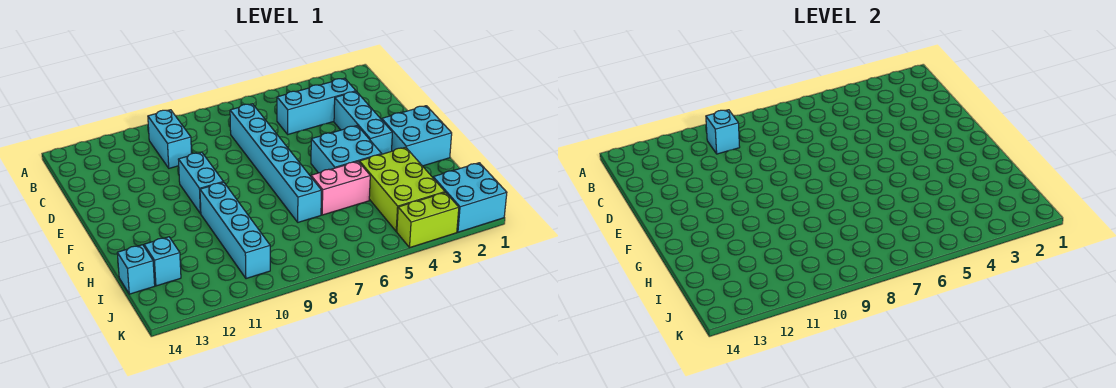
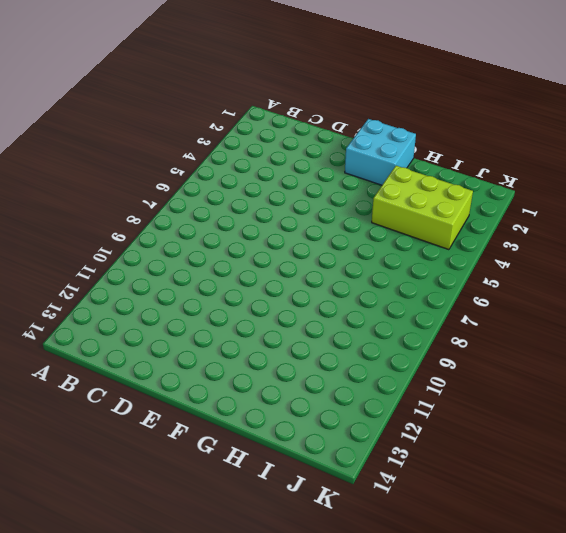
none -> cyan 1x2 brick [148,110,192,168]
none -> cyan 1x3 brick [277,78,356,134]
none -> cyan 1x6 brick [230,104,322,222]

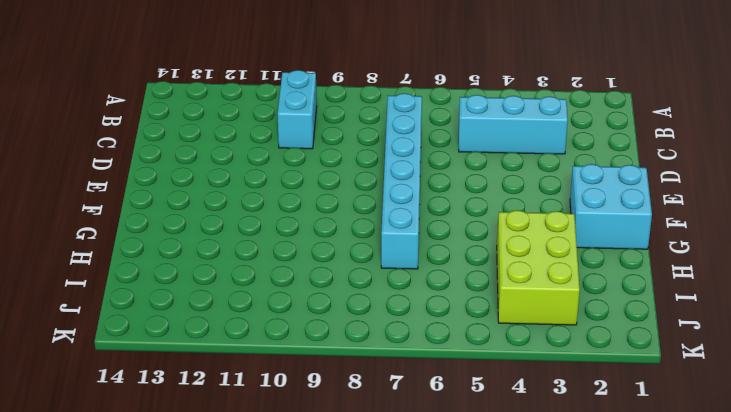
none -> cyan 1x3 brick [334,91,392,154]
none -> cyan 1x2 brick [178,152,223,214]
none -> cyan 2x2 brick [311,126,381,173]

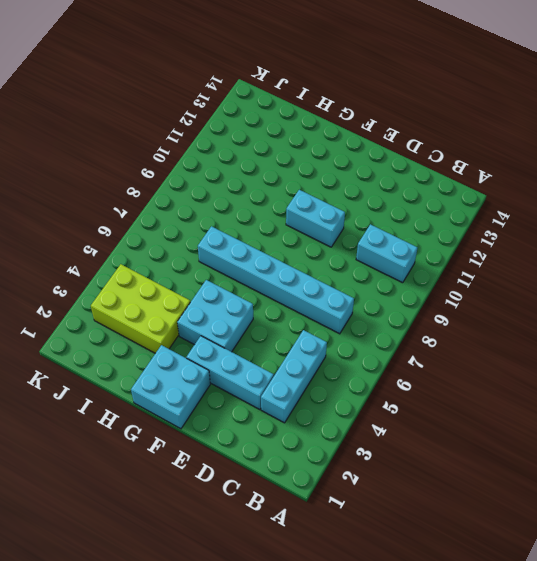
none -> cyan 1x4 brick [200,182,270,279]
none -> pink 1x2 brick [311,162,370,215]
none -> cyan 1x1 brick [144,237,181,286]

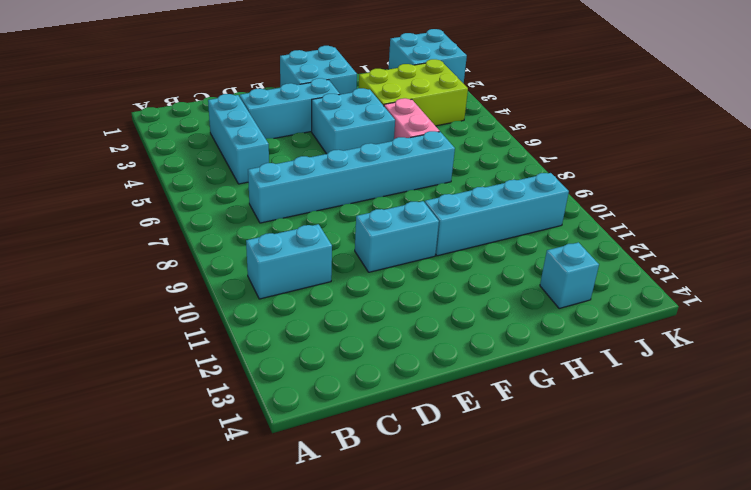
none -> cyan 1x1 brick [117,245,155,294]
none -> lime 1x2 brick [397,192,459,247]
none -> cyan 1x1 brick [706,110,740,154]

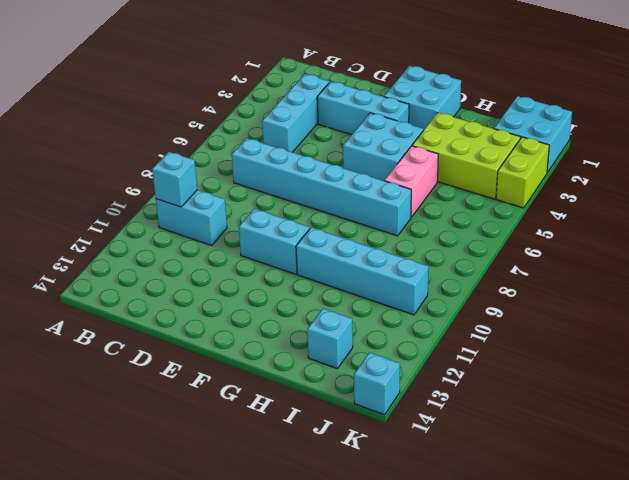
cyan 1x1 brick [354,352,400,415] -> cyan 1x1 brick moved to [117,245,155,294]

